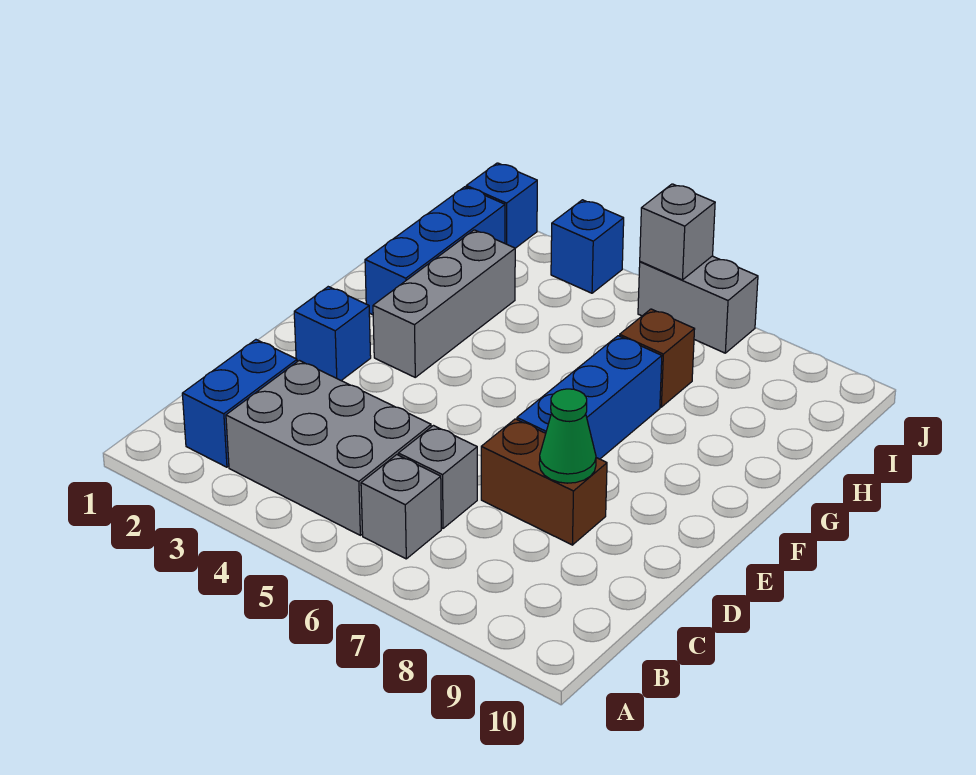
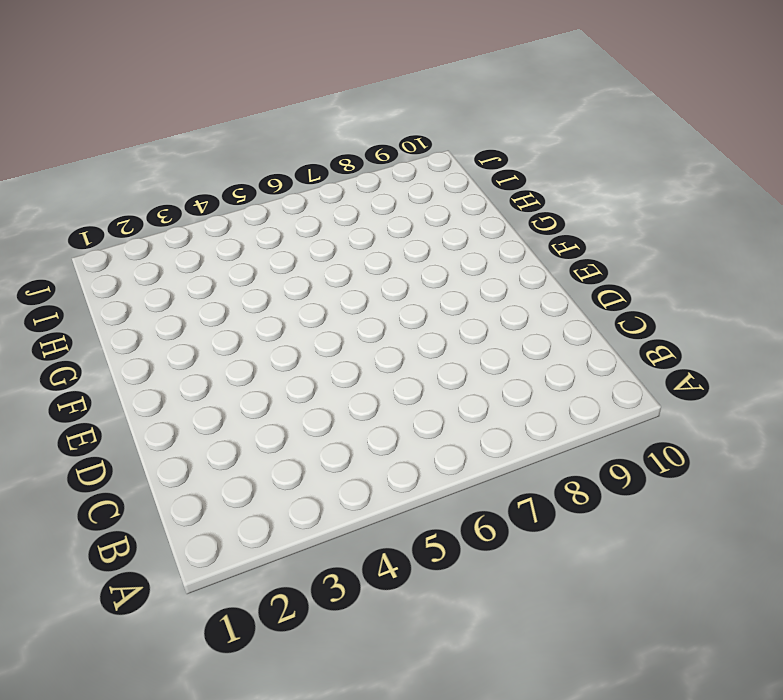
none -> blue 1x2 brick [182,340,297,467]
none -> grey 2x3 brick [226,360,431,535]
none -> grey 1x1 brick [361,455,441,559]

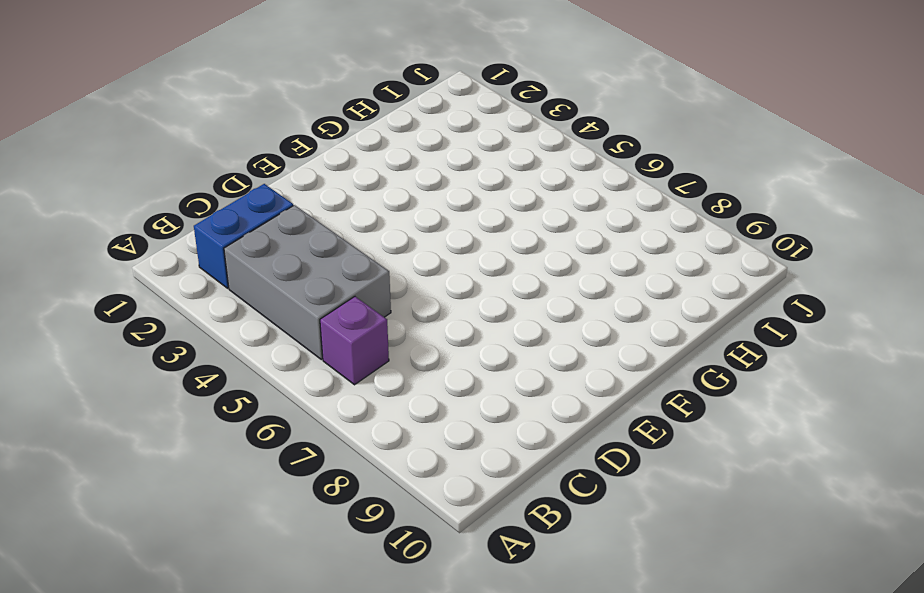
purple 1x1 brick [320,297,389,385] -> grey 1x1 brick [361,455,441,559]
none -> grey 1x1 brick [398,426,477,528]
none -> brown 1x2 brick [481,419,607,545]
none -> blue 1x1 brick [294,287,371,380]

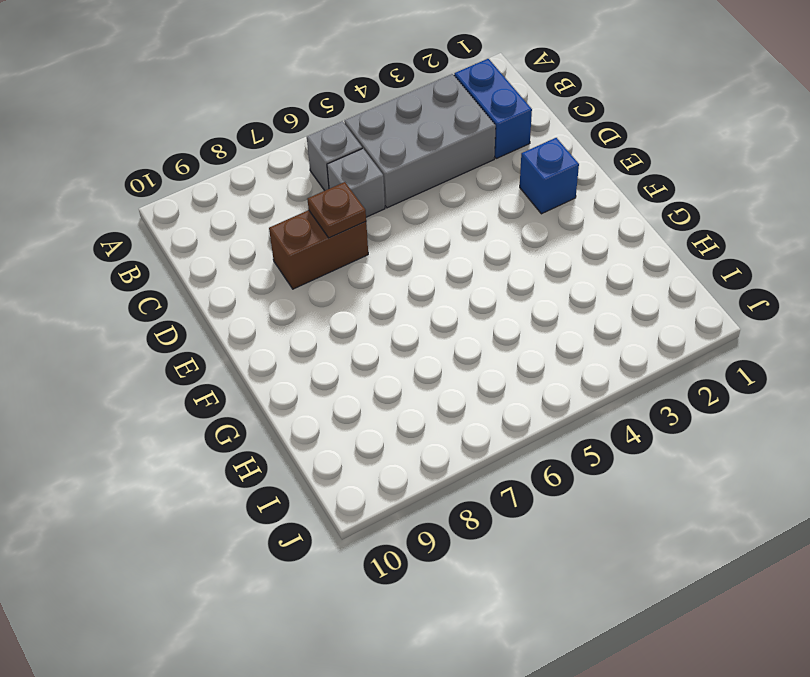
brown 1x1 plate [307,182,366,238] -> none
none -> blue 1x3 brick [517,336,662,459]
none -> grey 1x3 brick [373,230,515,377]
none -> blue 1x3 brick [365,187,505,315]

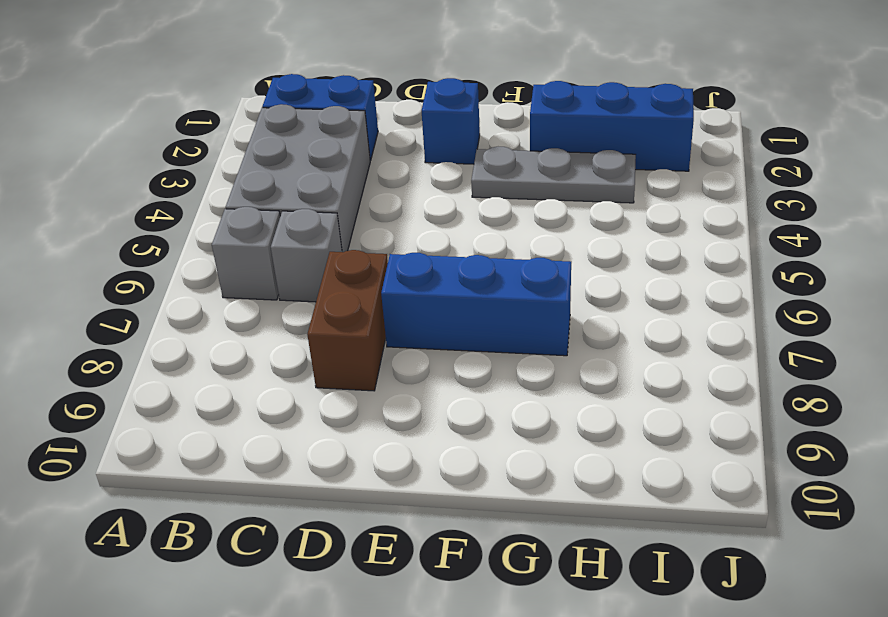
grey 1x3 plate [471,147,636,203] -> grey 1x3 brick [373,230,515,377]
none -> brown 1x1 brick [620,309,695,407]
none -> blue 1x1 brick [466,163,537,248]
none -> blue 1x1 brick [551,200,624,293]

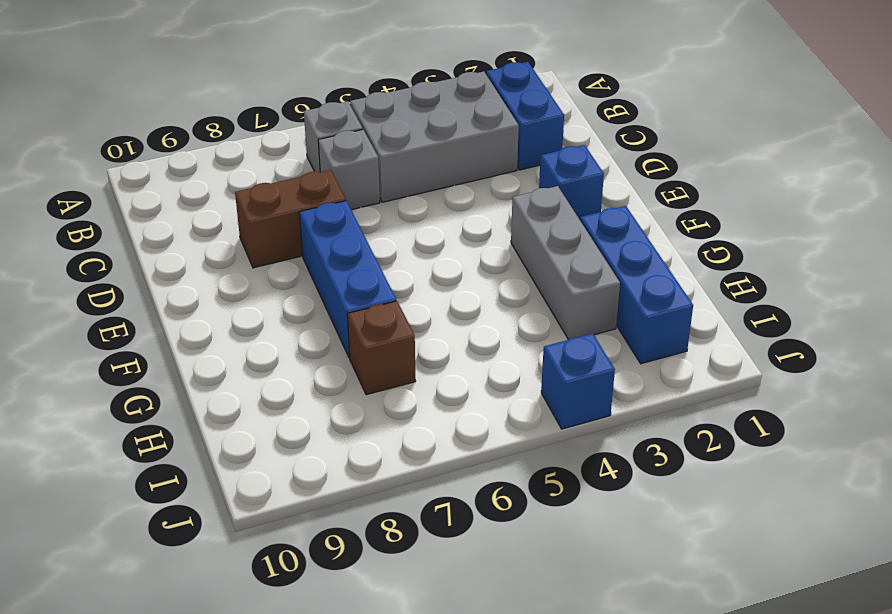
none -> blue 1x1 brick [466,163,537,248]
none -> grey 1x2 brick [638,256,758,353]
none -> green 1x1 cone [539,389,596,483]

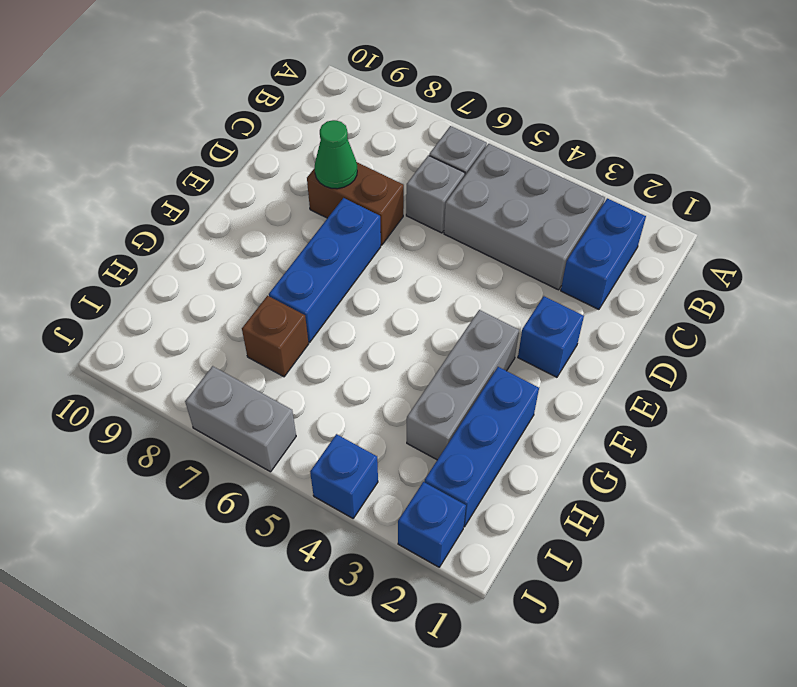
none -> grey 1x1 brick [640,184,715,280]

